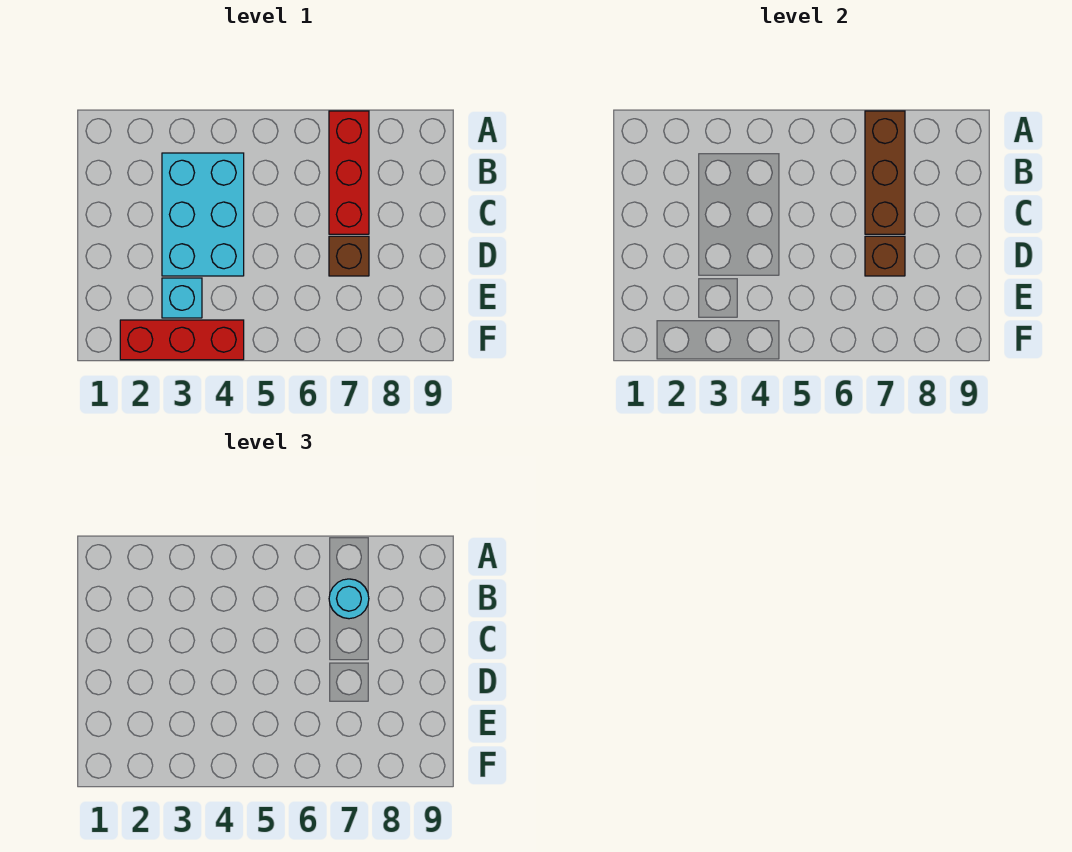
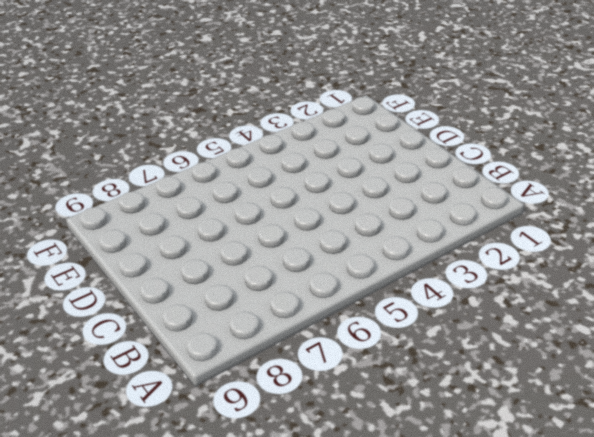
none -> red 1x3 brick [329,111,369,234]
none -> cyan 2x3 brick [162,153,244,276]

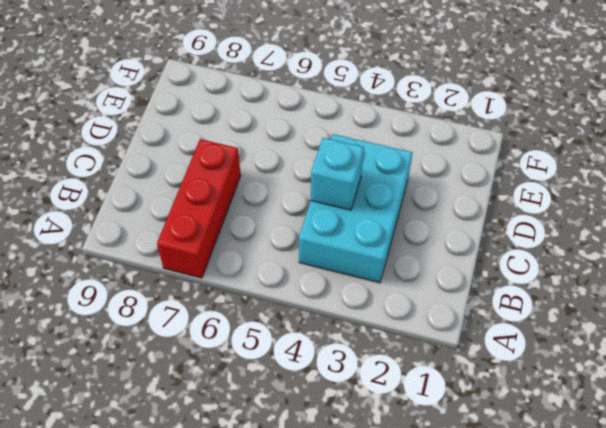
cyan 1x1 brick [311,138,364,210] -> cyan 1x1 brick moved to [162,278,202,318]
none -> brown 1x1 brick [329,236,369,276]
none -> red 1x3 brick [120,320,244,360]

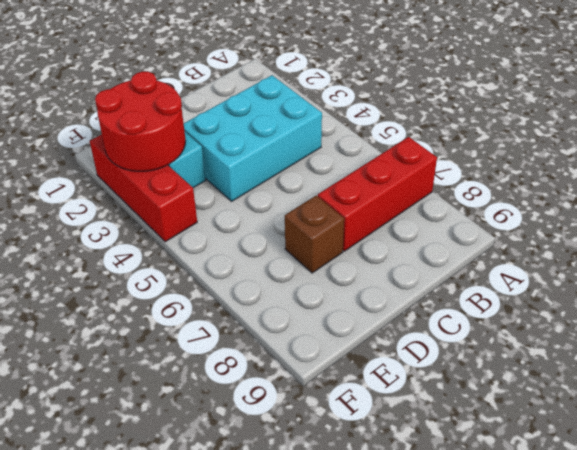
red 2x2 round brick [95,72,186,171] -> none
none -> brown 1x3 brick [865,111,905,234]
none -> brown 1x1 brick [865,236,905,276]

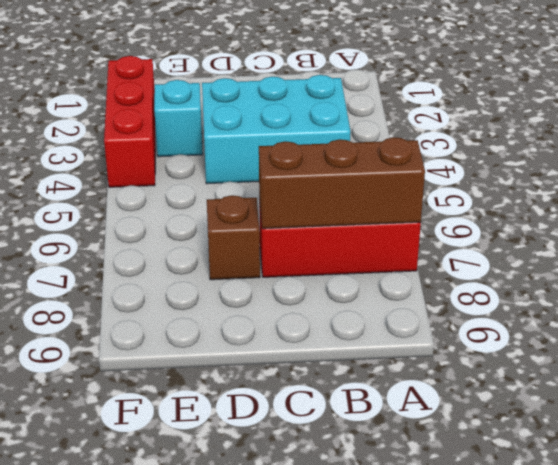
none -> brown 1x1 brick [865,236,905,276]
none -> cyan 1x1 round brick [329,579,369,619]

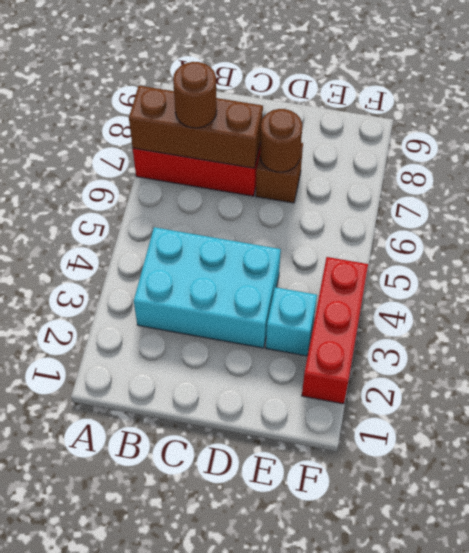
brown 1x1 round brick [173,62,217,128] -> cyan 1x1 round brick [329,579,369,619]
brown 1x1 round brick [260,109,302,172] -> brown 1x1 brick [865,236,905,276]

